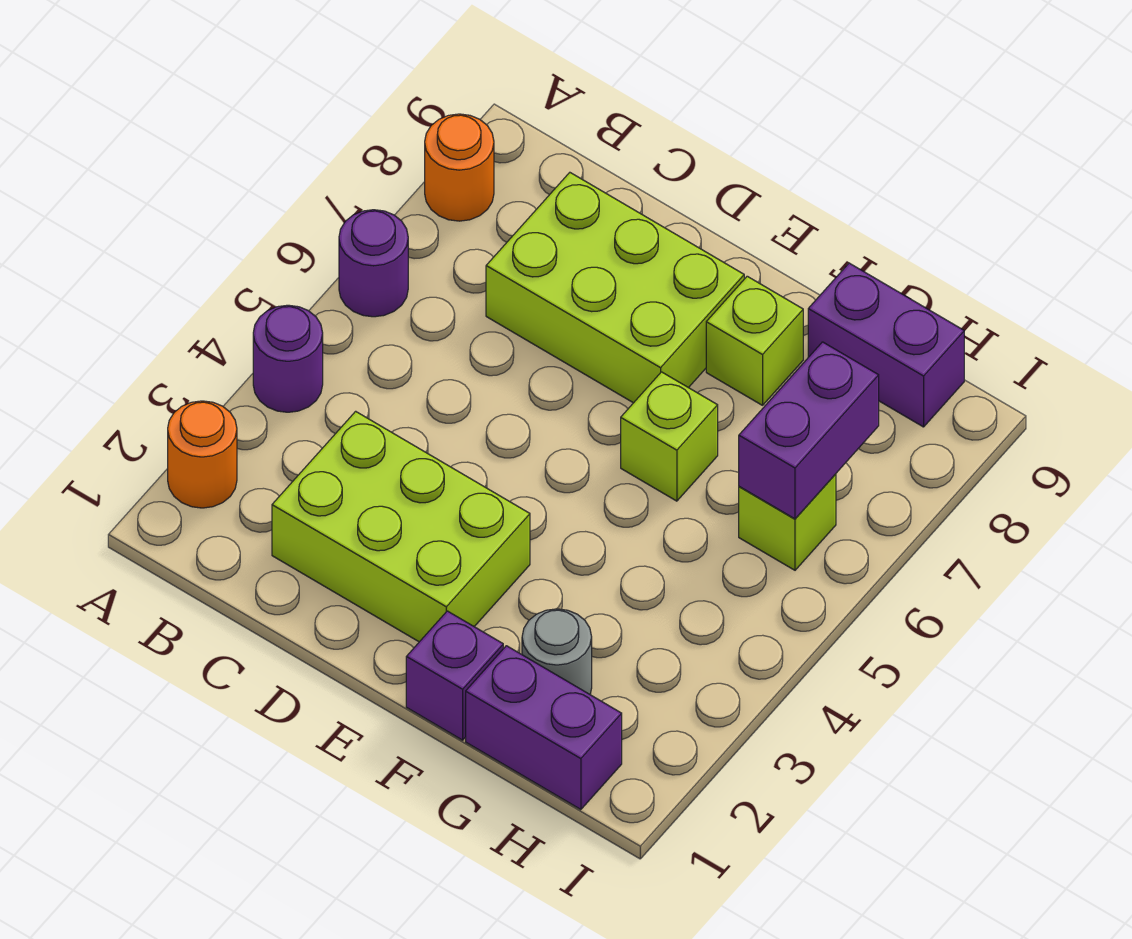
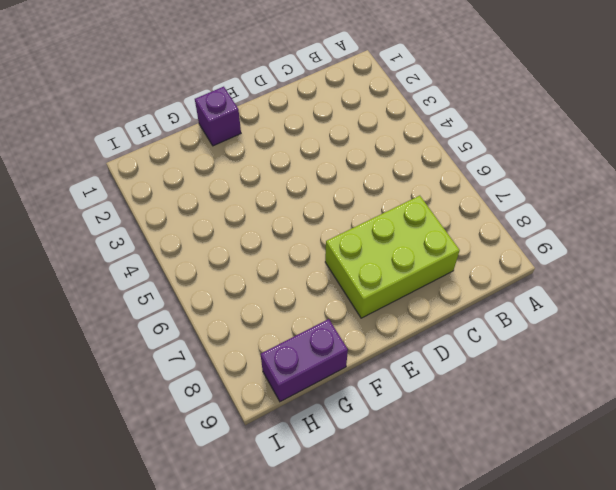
none -> orange 1x1 round brick [168,401,237,508]
none -> purple 1x1 round brick [253,305,323,412]
none -> purple 1x1 round brick [339,210,408,317]

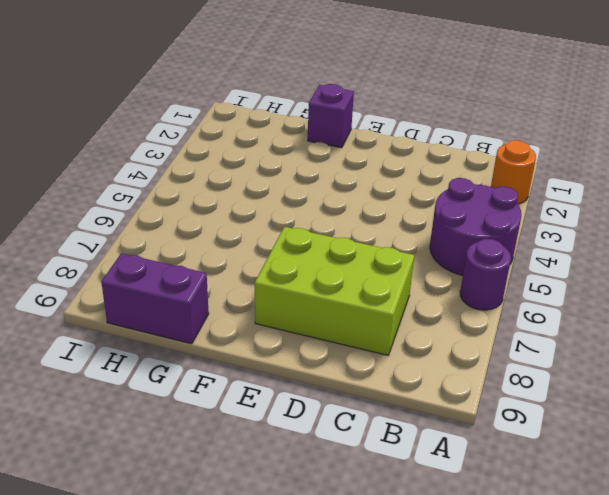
purple 2x2 round brick [430,178,521,275] -> purple 1x1 round brick [253,305,323,412]
none -> orange 1x1 round brick [425,114,494,221]
none -> lime 2x3 brick [272,411,530,642]
none -> lime 1x1 brick [621,372,718,501]

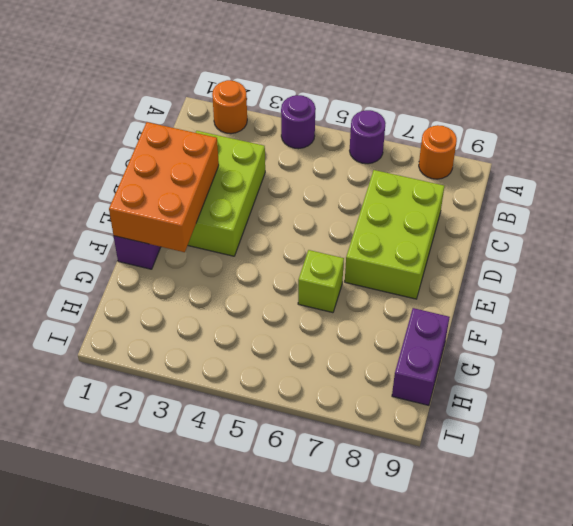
orange 2x3 brick [109,122,219,252] -> none
none -> lime 1x1 brick [706,276,803,405]
none -> purple 1x2 brick [466,646,622,810]
none -> grey 1x1 round brick [522,609,592,694]

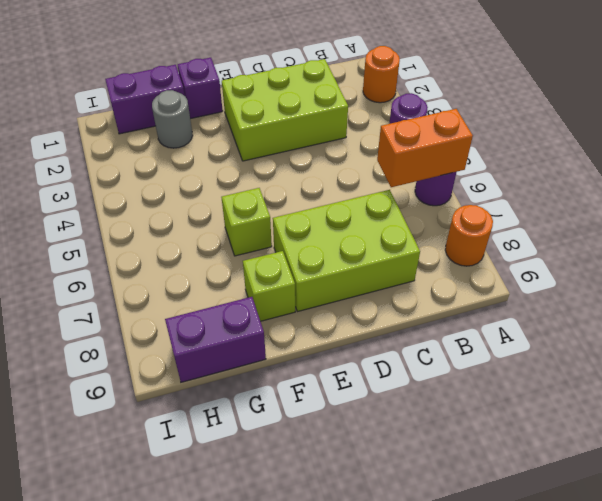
orange 1x2 brick [377,109,473,187] -> none
none -> lime 1x1 brick [739,474,836,570]
none -> purple 1x2 brick [739,342,879,519]

